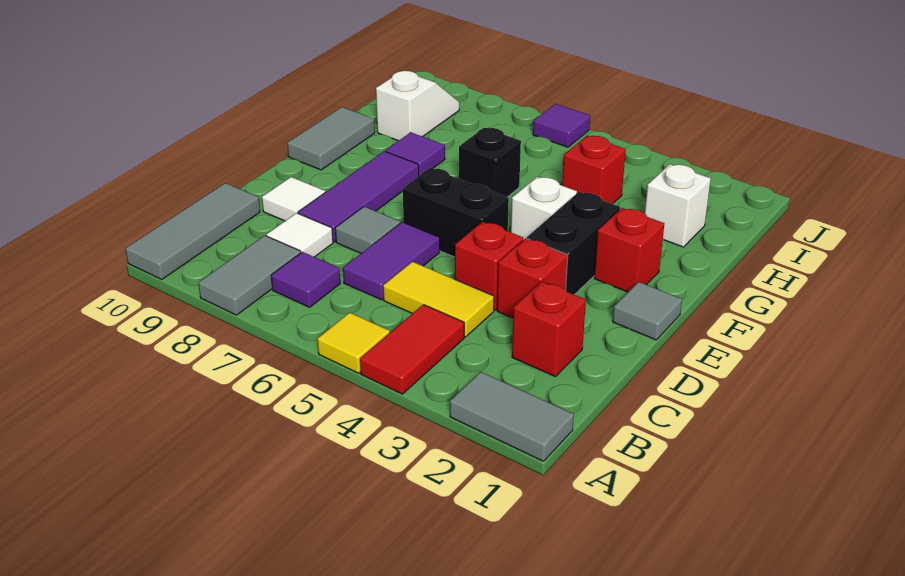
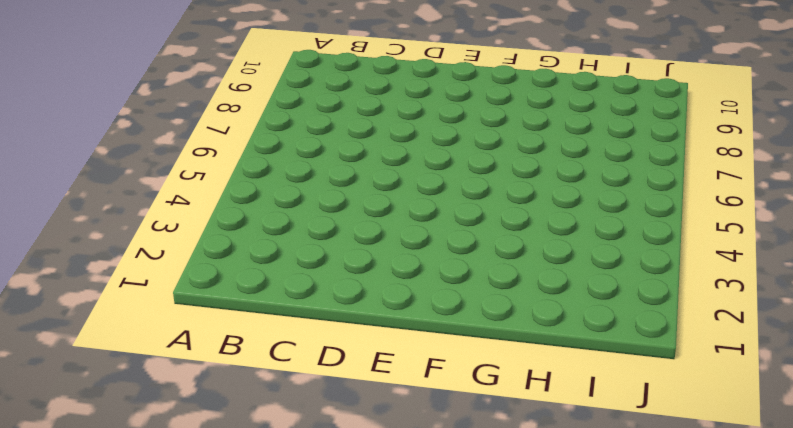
none -> grey 1x2 tile [450,372,574,461]
none -> red 1x2 tile [360,305,464,394]
none -> yellow 1x1 tile [317,312,390,373]

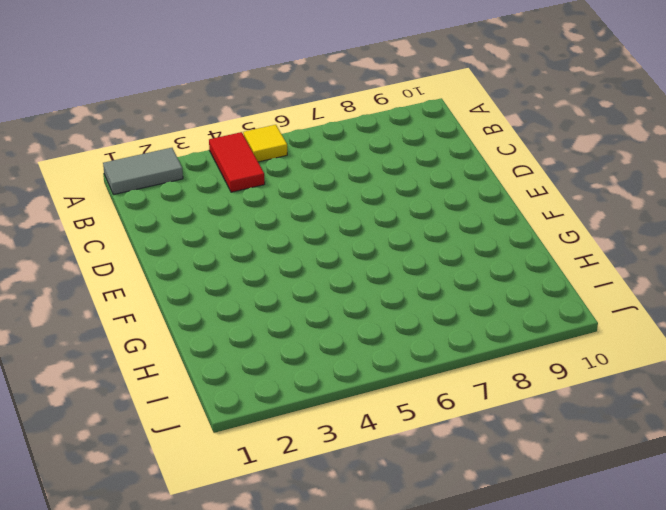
none -> grey 1x2 tile [198,236,301,315]
none -> grey 1x3 tile [125,183,260,280]
none -> purple 1x1 tile [271,252,340,307]

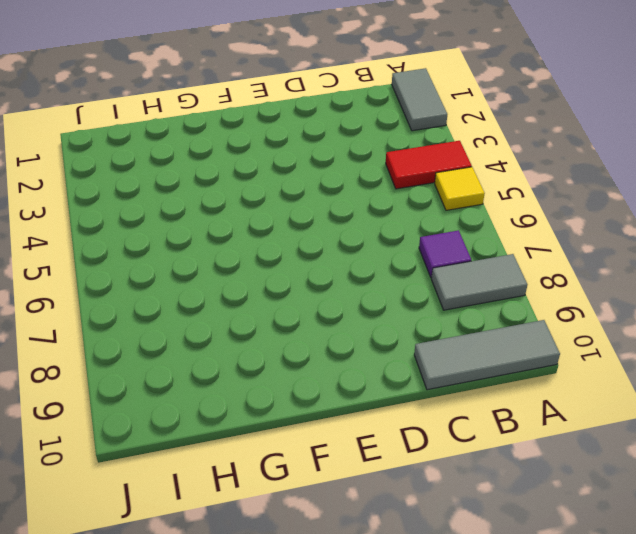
none -> red 1x1 brick [512,282,586,377]
none -> yellow 1x2 tile [383,262,494,337]
none -> purple 1x2 tile [343,222,440,300]

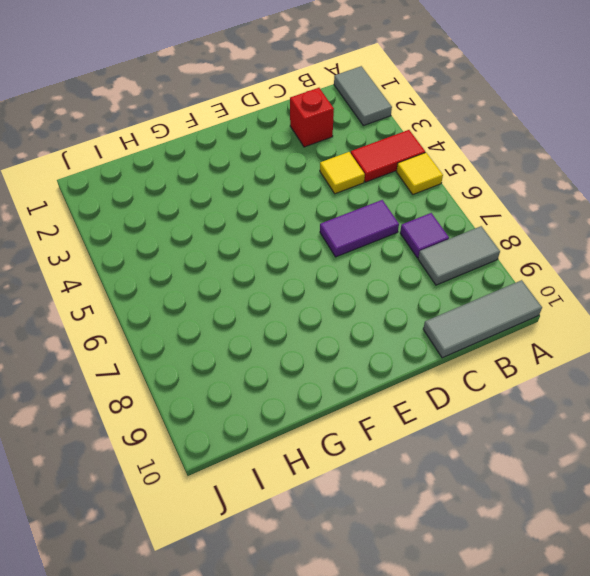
yellow 1x1 tile [320,152,365,194] -> yellow 1x2 tile [383,262,494,337]
none -> white 1x1 tile [266,213,333,257]
none -> red 1x1 brick [497,238,568,318]
none -> red 1x1 brick [455,222,523,310]

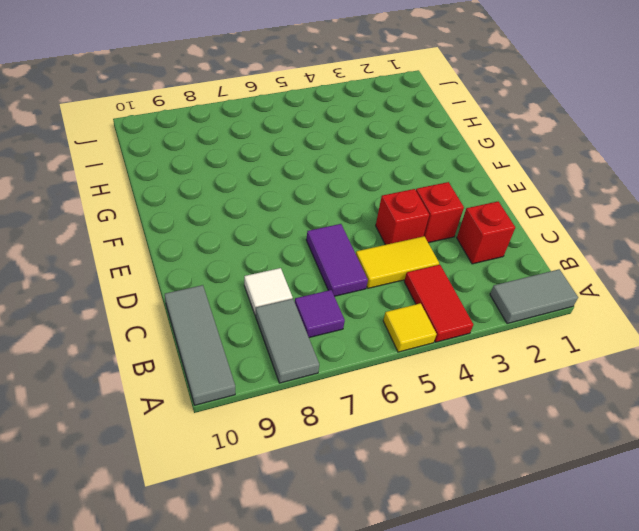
none -> grey 1x1 tile [335,207,400,253]
none -> purple 1x3 tile [298,151,419,242]
none -> white 1x1 tile [262,177,325,221]

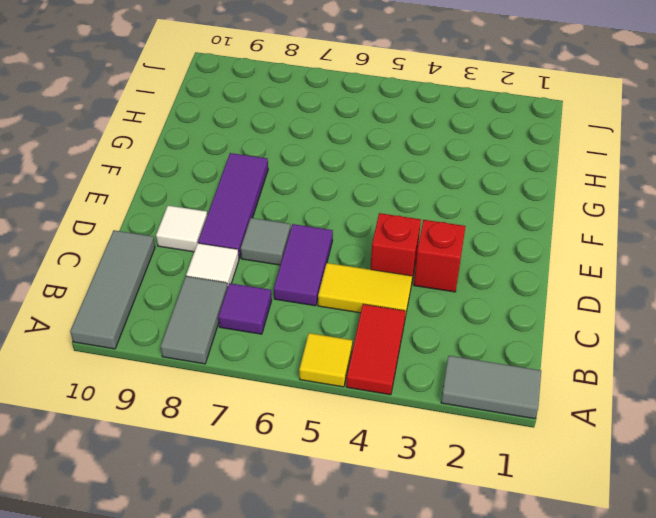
none -> red 1x1 brick [512,282,586,377]
none -> grey 1x1 tile [613,282,682,340]
none -> black 1x2 brick [527,192,620,295]

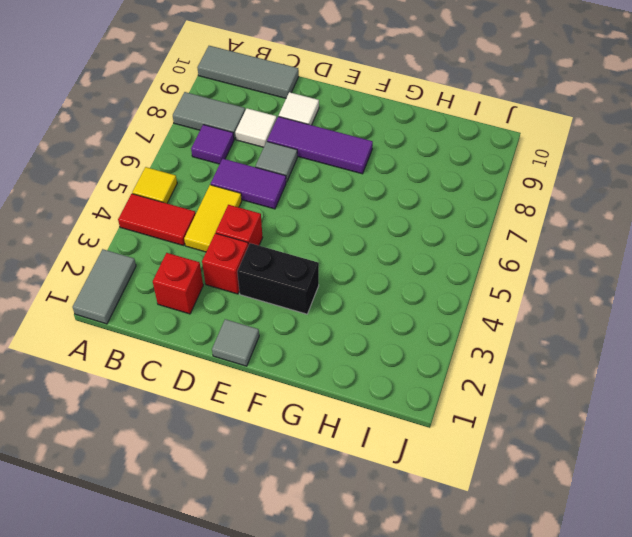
none -> black 1x2 brick [403,168,509,257]
none -> red 1x1 brick [594,208,664,292]
none -> white 1x1 brick [511,177,577,240]

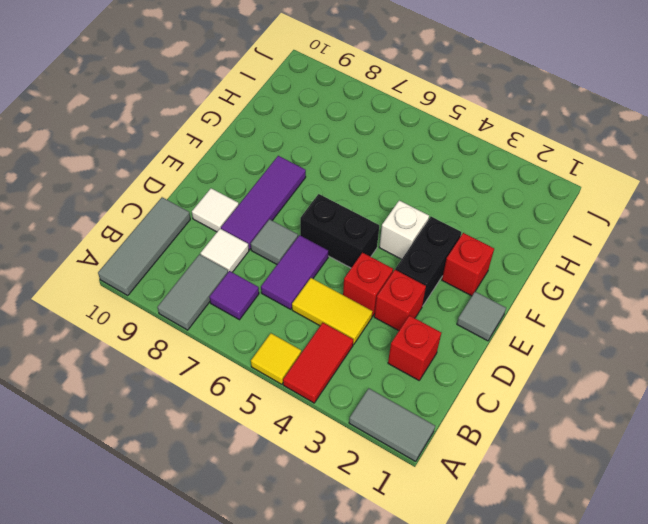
none -> grey 1x2 tile [287,107,375,170]
none -> black 1x1 brick [459,128,521,197]
none -> purple 1x1 tile [385,132,445,176]

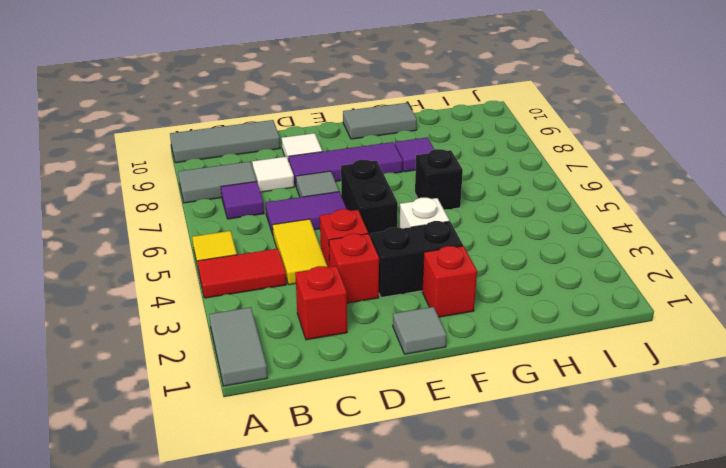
none -> white 1x1 brick [645,164,711,247]
none -> red 1x1 brick [562,136,626,204]
none -> white 1x2 slope [376,71,459,141]

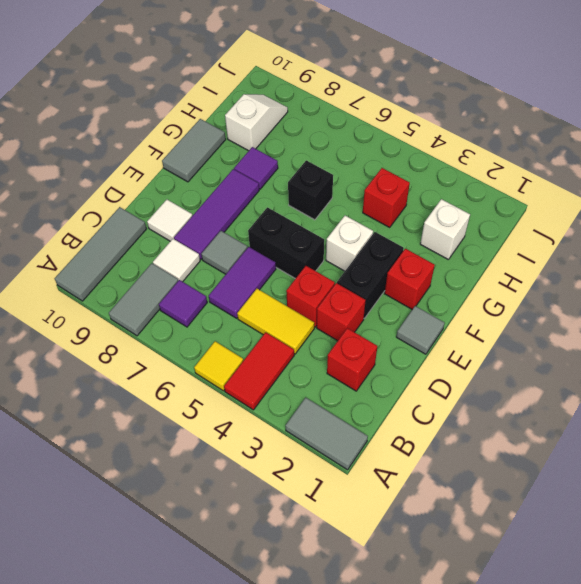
none -> purple 1x1 tile [533,104,590,147]

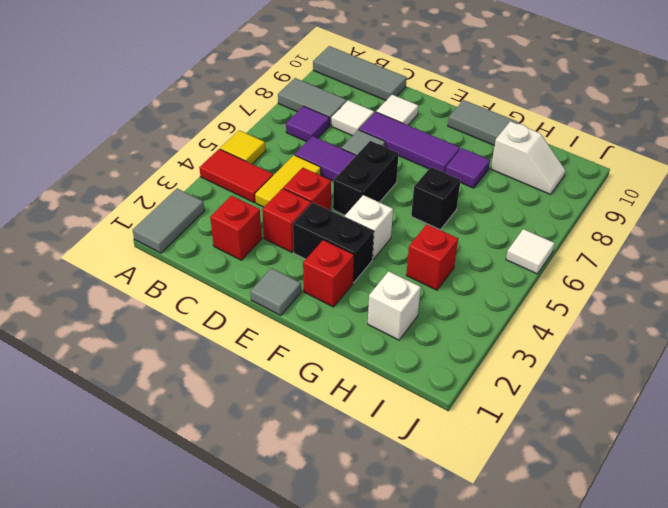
white 1x1 tile [506,229,554,274] -> purple 1x1 tile [533,104,590,147]

